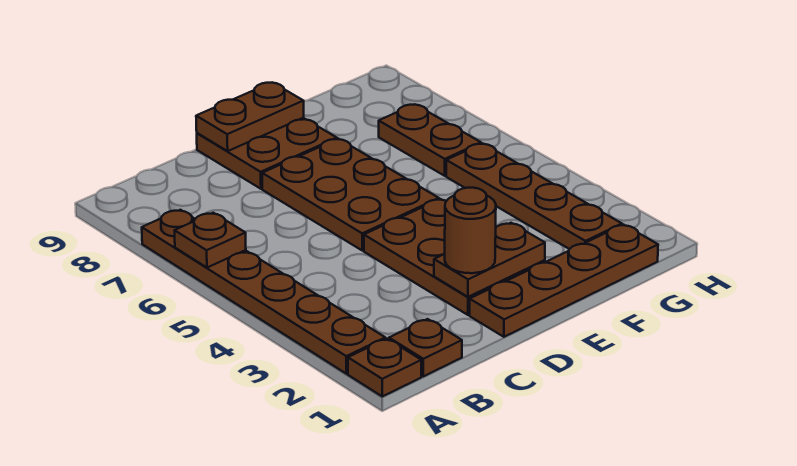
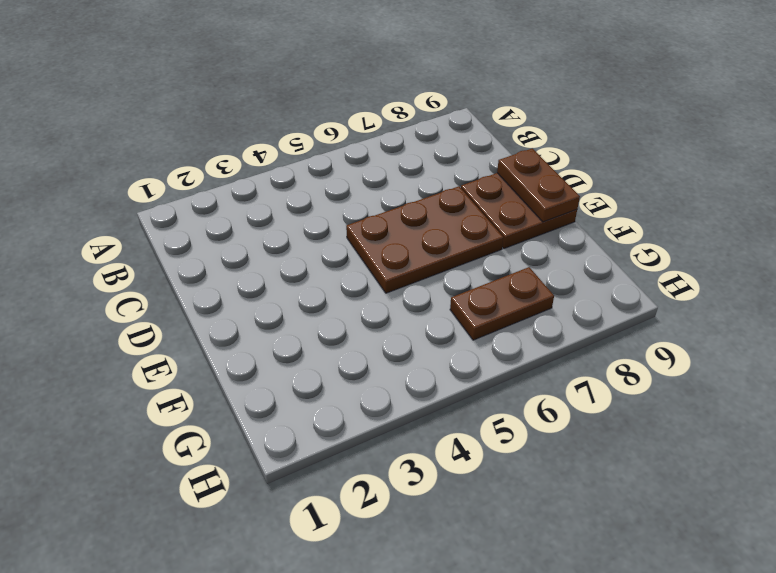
none -> brown 1x1 plate [348,339,421,396]
none -> brown 1x6 plate [142,210,385,374]
none -> brown 1x1 plate [389,319,462,376]

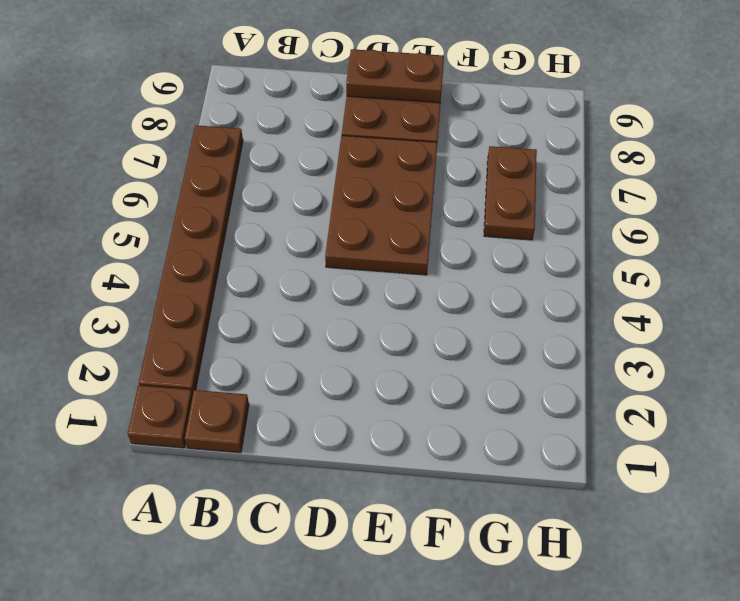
none -> brown 1x4 plate [470,225,658,337]
none -> brown 2x3 plate [364,199,545,315]
none -> brown 1x4 plate [446,143,622,249]

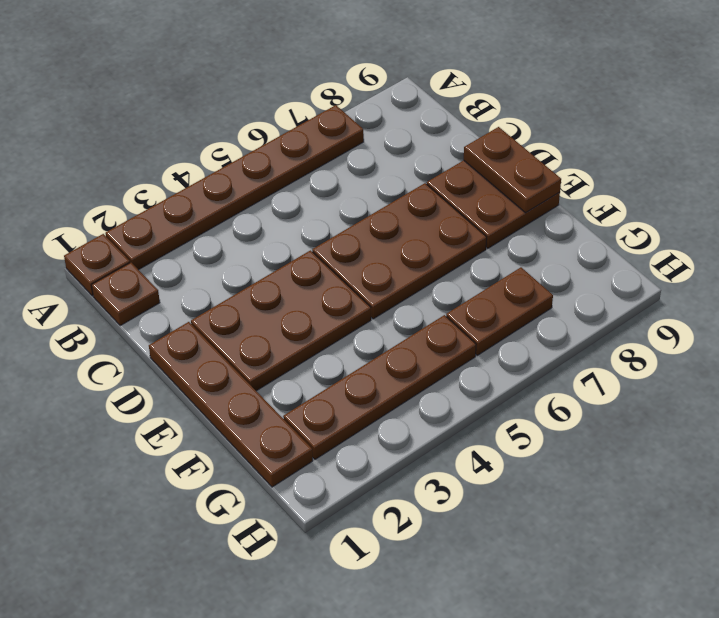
none -> brown 1x1 plate [175,213,246,268]
none -> brown 1x2 plate [434,223,545,297]
none -> brown 1x1 round brick [445,188,496,273]

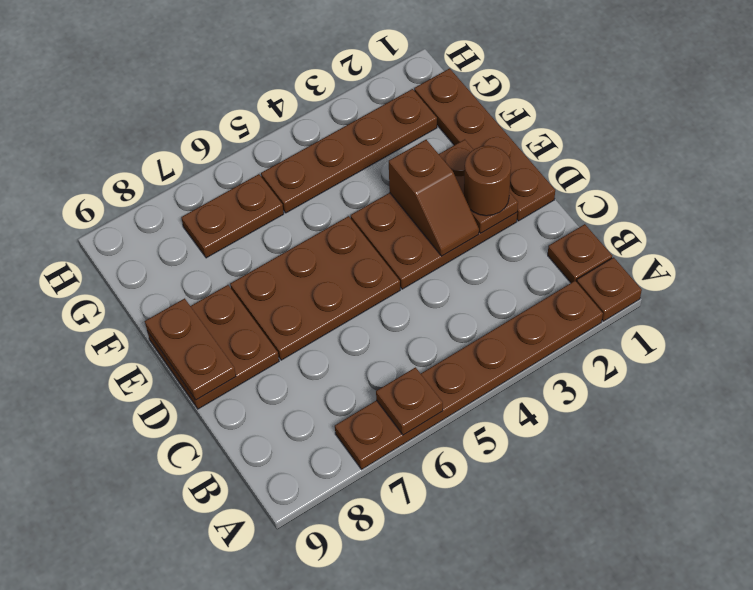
brown 1x2 slope [389,140,479,256] -> none

